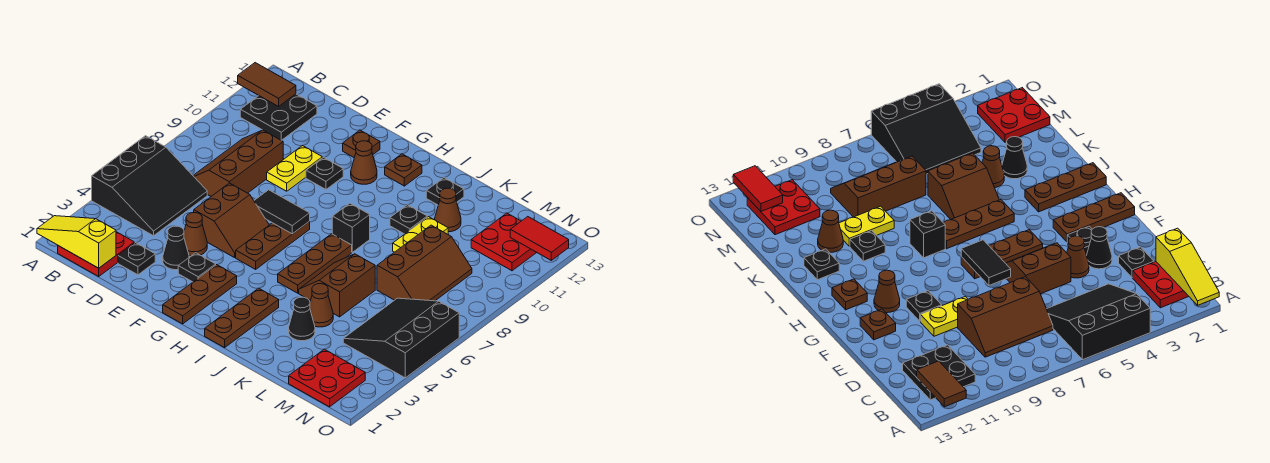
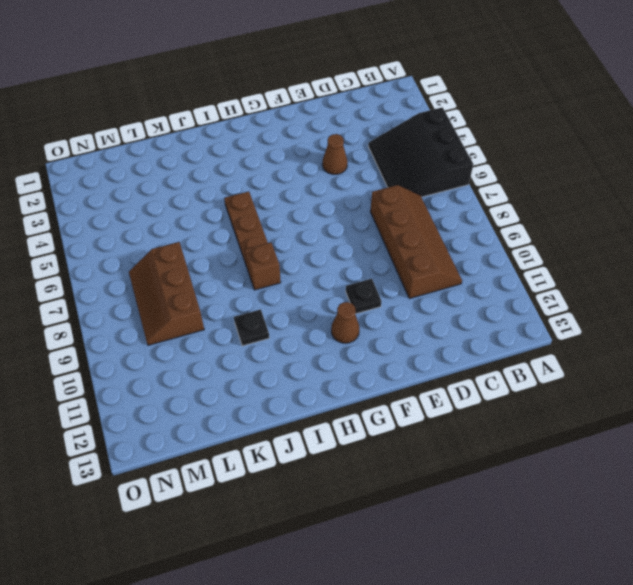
brown 2x4 slope [370,185,462,299] -> brown 2x3 slope [193,130,283,196]
brown 1x1 brick [245,242,281,290] -> black 1x1 brick [332,203,370,252]
none -> red 2x2 plate [58,232,134,276]
none -> black 2x2 plate [240,94,317,140]
none -> black 1x1 plate [118,243,155,275]
none -> black 1x1 cone [163,226,189,270]

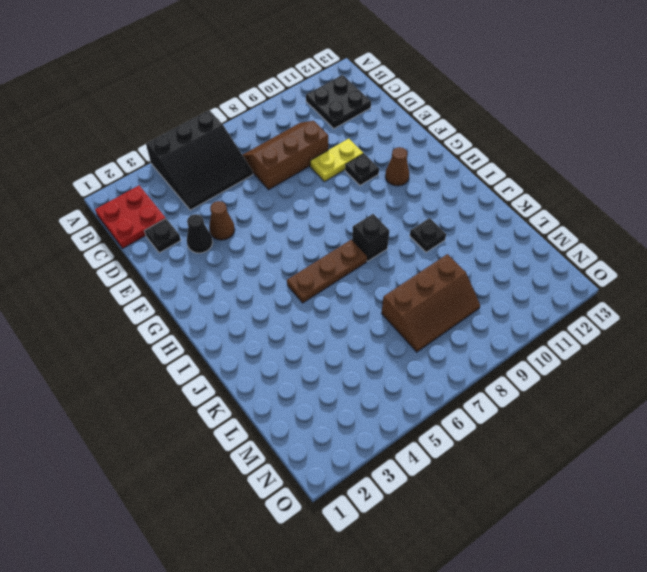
none -> brown 2x2 slope [194,183,269,258]
none -> black 1x1 plate [178,253,216,282]
none -> brown 1x1 plate [343,130,380,157]
none -> brown 1x3 plate [163,265,237,324]

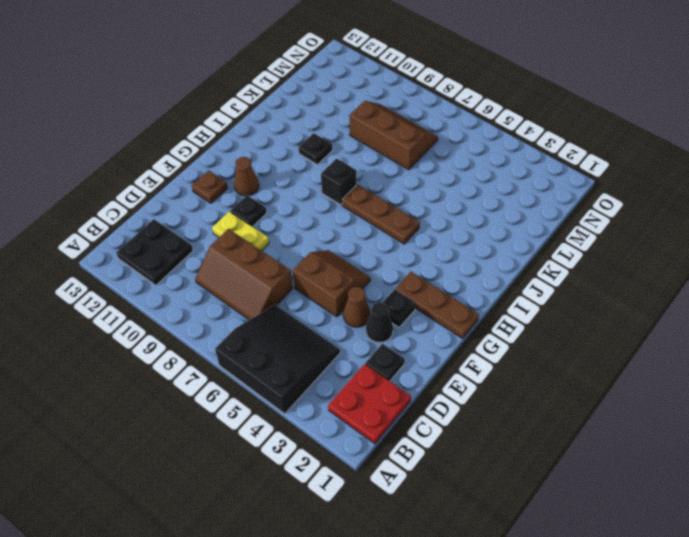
none -> brown 1x3 plate [236,222,310,269]
none -> brown 1x1 plate [385,154,422,186]
none -> brown 1x3 plate [205,288,279,348]
none -> brown 2x2 slope [299,254,375,317]

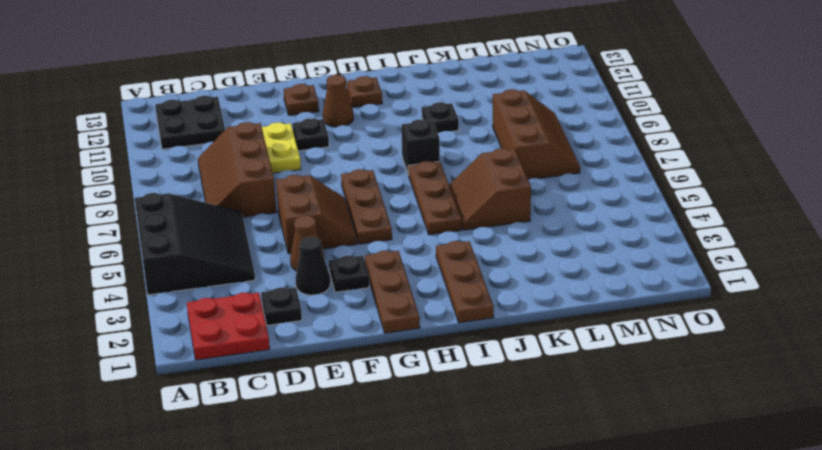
none -> black 1x1 plate [426,178,464,205]
none -> black 1x1 cone [289,297,315,341]
none -> brown 1x1 cone [310,284,333,327]
none -> yellow 1x2 plate [393,217,448,252]

